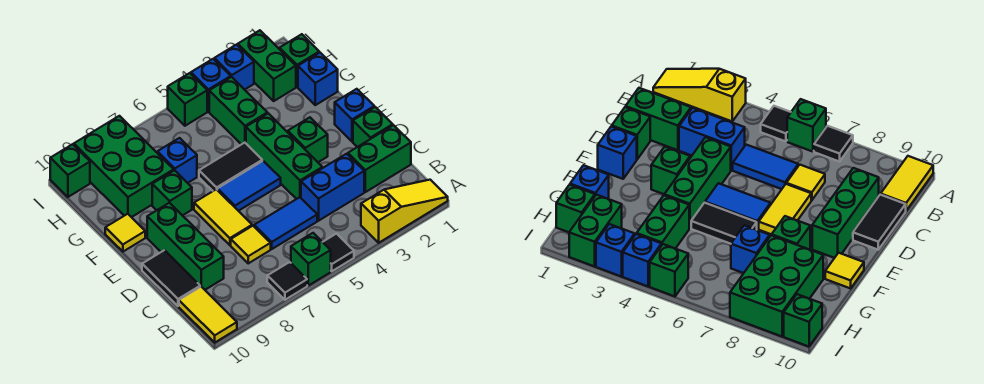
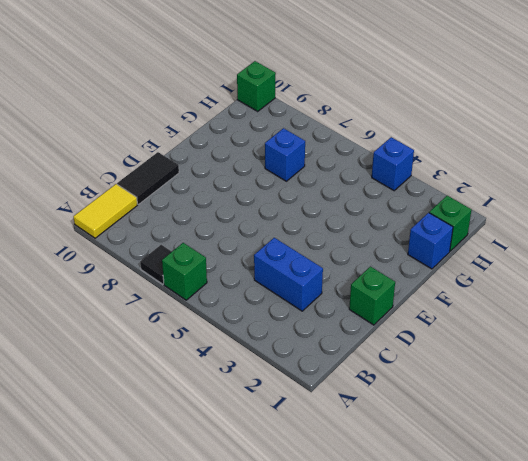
none -> yellow 1x3 slope [361,180,448,243]
none -> black 1x1 tile [323,234,354,271]
none -> green 1x2 brick [348,125,411,192]
none -> blue 1x2 tile [254,197,317,249]

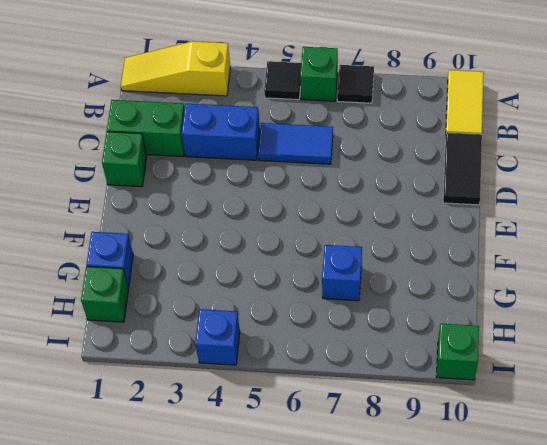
none -> yellow 1x1 tile [231,226,271,263]
none -> green 1x3 brick [147,203,224,290]
none -> green 1x3 brick [246,113,322,199]
none -> yellow 1x2 tile [194,189,252,245]

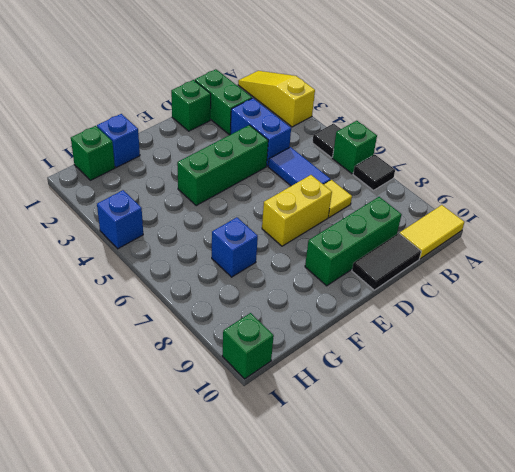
yellow 1x2 brick [262,175,332,246] -> yellow 1x2 tile [194,189,252,245]
none -> blue 1x1 brick [335,89,374,142]
none -> green 1x1 brick [288,117,328,162]
none -> blue 1x2 tile [217,161,281,211]
none -> black 1x2 tile [199,143,262,191]

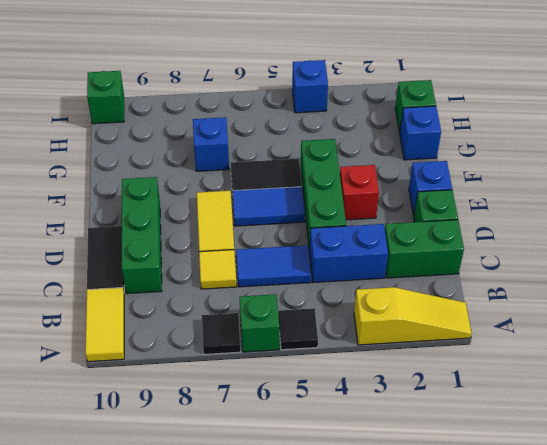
red 1x1 brick [340,165,379,220] -> green 1x1 brick [288,117,328,162]
none -> green 1x1 brick [152,170,192,216]
none -> yellow 1x1 tile [105,214,145,252]
none -> green 1x2 brick [209,77,267,144]
none -> green 2x3 brick [74,116,174,217]

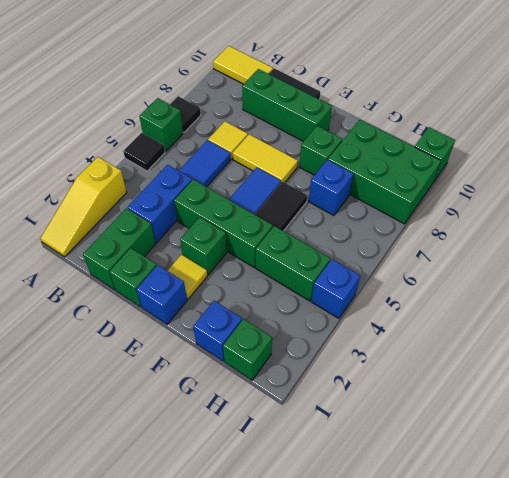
yellow 1x1 tile [167,255,207,299] -> yellow 1x1 tile moved to [105,214,145,252]
none -> green 1x2 brick [238,30,296,101]
none -> blue 1x1 brick [214,45,254,90]
none -> green 1x1 brick [168,73,207,126]

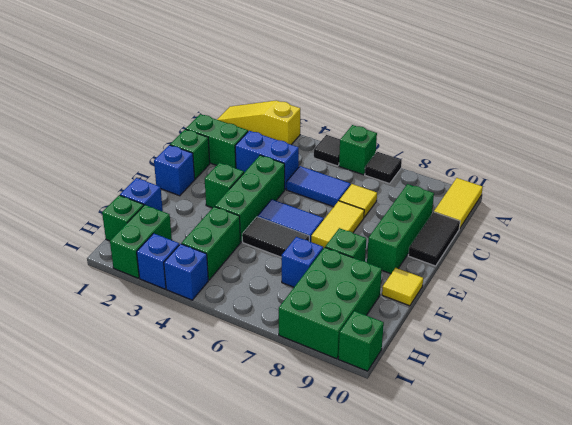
none -> green 1x1 brick [168,73,207,126]

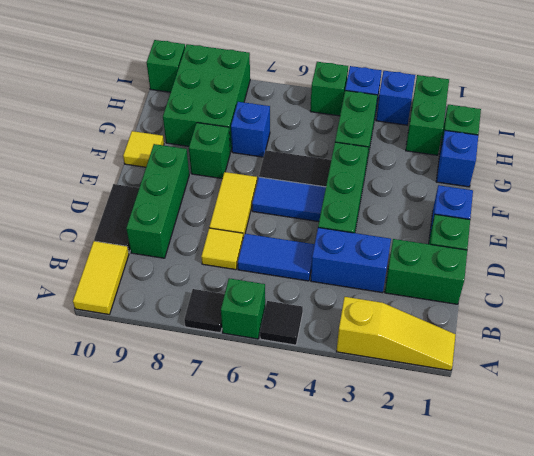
none -> green 1x1 brick [288,117,328,162]

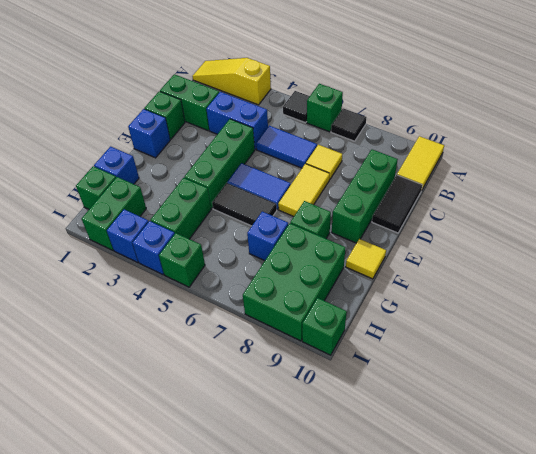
none -> green 1x1 brick [288,117,328,162]

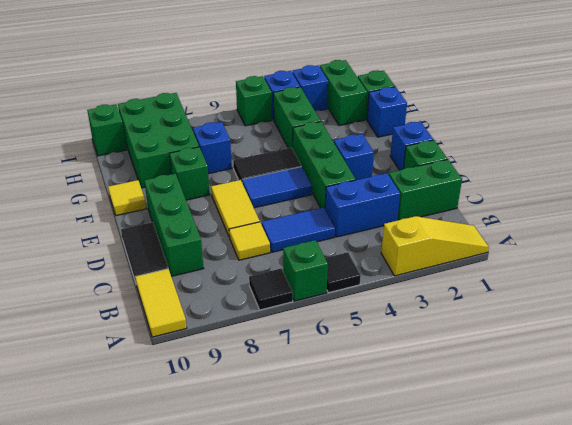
blue 1x1 brick [334,134,374,180] -> green 1x1 brick [288,117,328,162]

